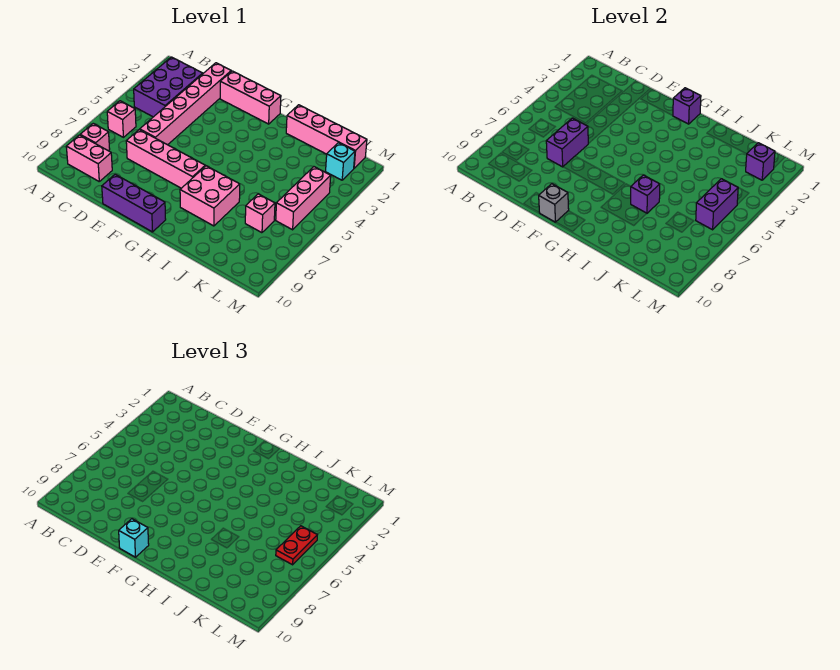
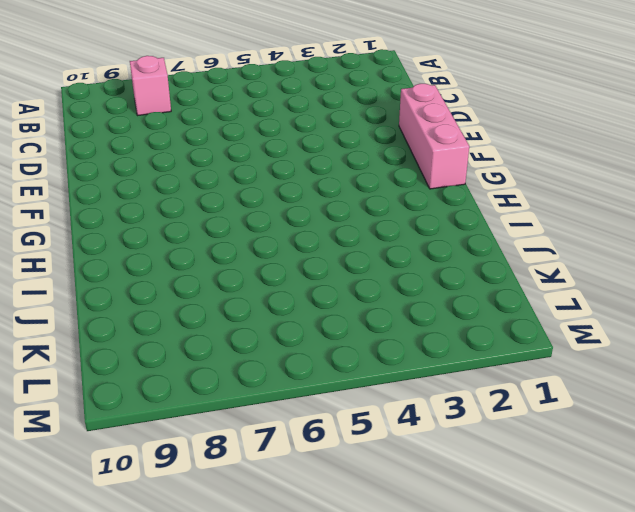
none -> purple 2x3 brick [134,57,203,117]
none -> pink 1x1 brick [107,101,136,137]
none -> pink 1x2 brick [66,135,112,181]

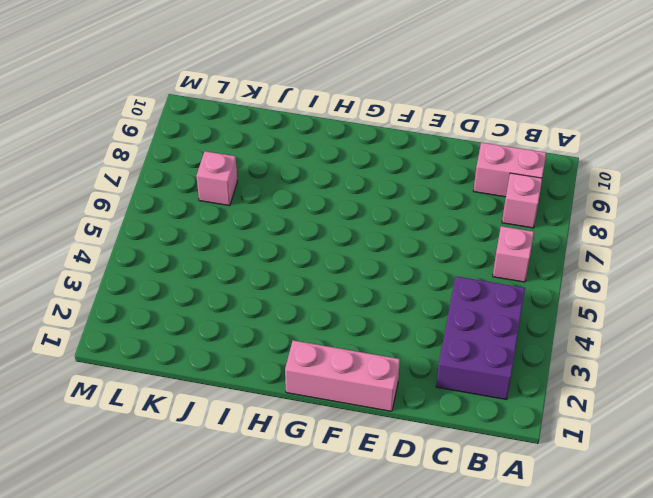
none -> pink 1x6 brick [140,63,231,145]
none -> pink 1x4 brick [126,130,205,188]
none -> purple 1x3 brick [102,174,166,232]

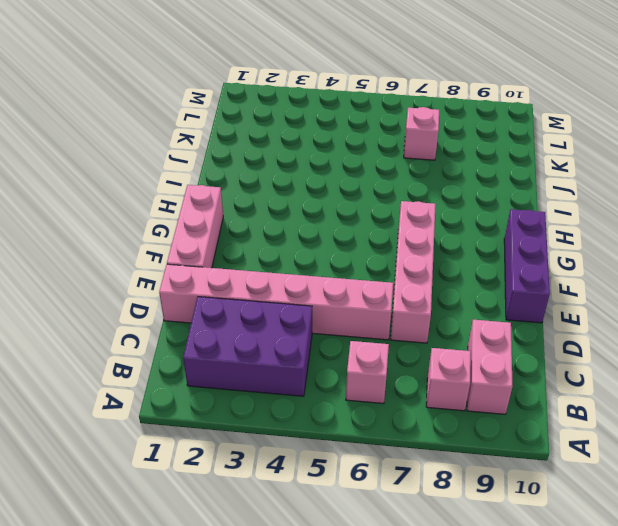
none -> pink 2x2 brick [180,166,240,226]
none -> pink 1x4 brick [286,105,367,168]
none -> cyan 1x1 brick [326,143,355,180]

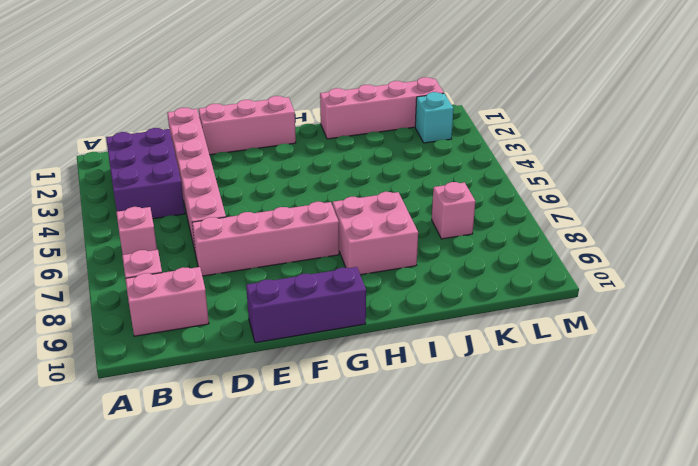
none -> pink 1x3 brick [276,167,331,230]
none -> purple 1x2 brick [546,118,588,167]
none -> grey 1x1 brick [539,184,569,222]

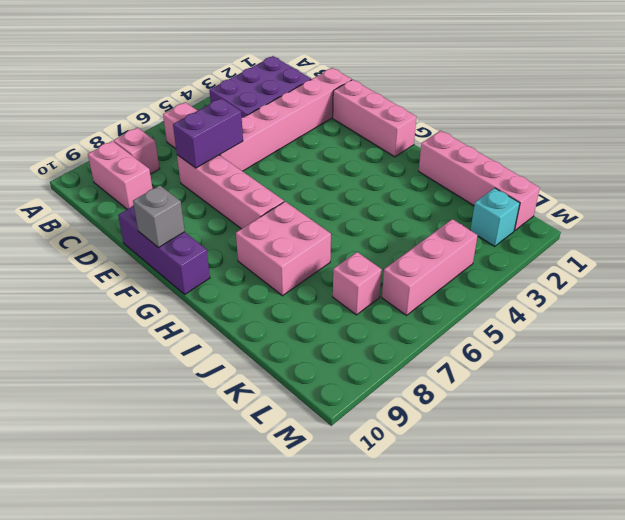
none -> purple 1x1 brick [673,88,701,124]
none -> purple 1x1 brick [631,175,660,213]
none -> purple 1x1 brick [746,143,775,180]

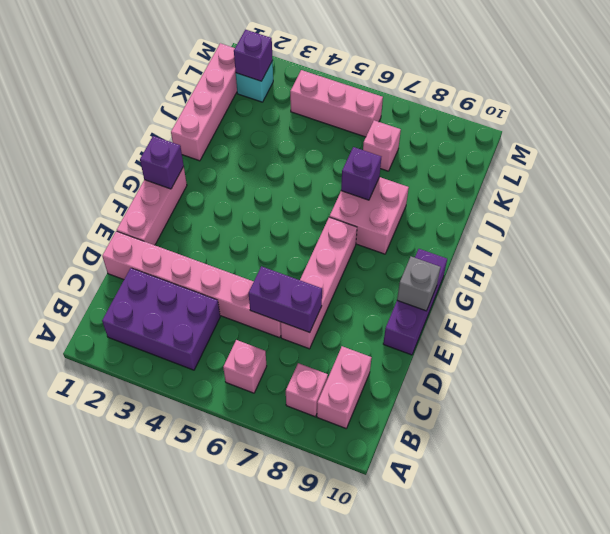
none -> purple 1x2 brick [696,179,738,230]
none -> cyan 1x1 brick [119,519,149,557]
none -> red 1x2 plate [276,526,317,565]

